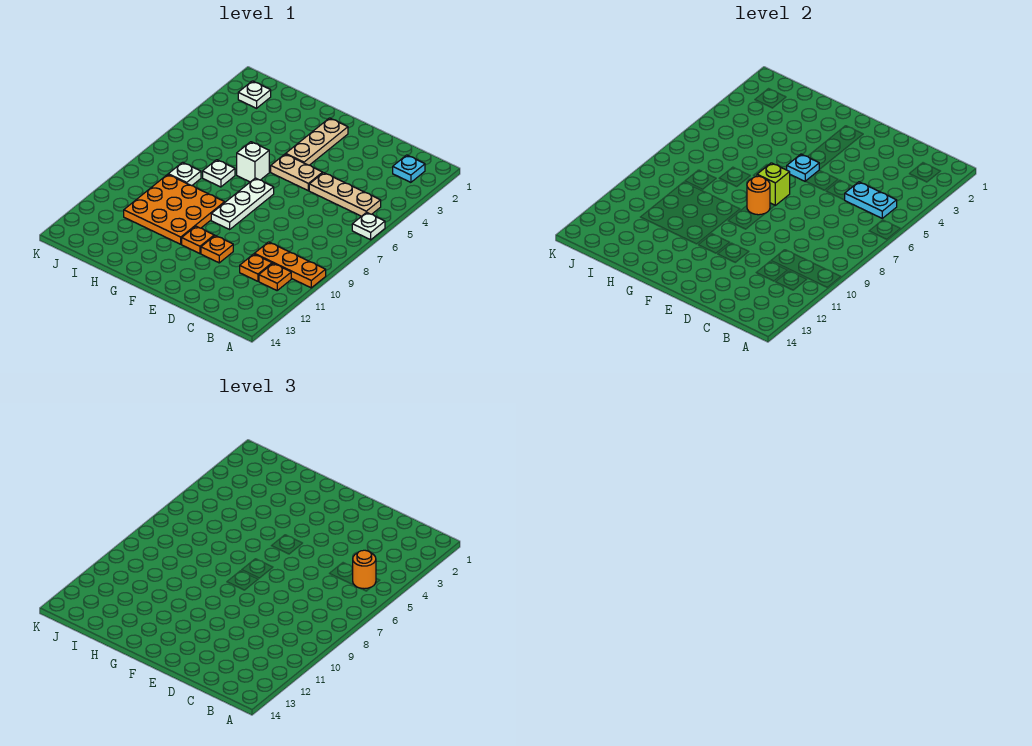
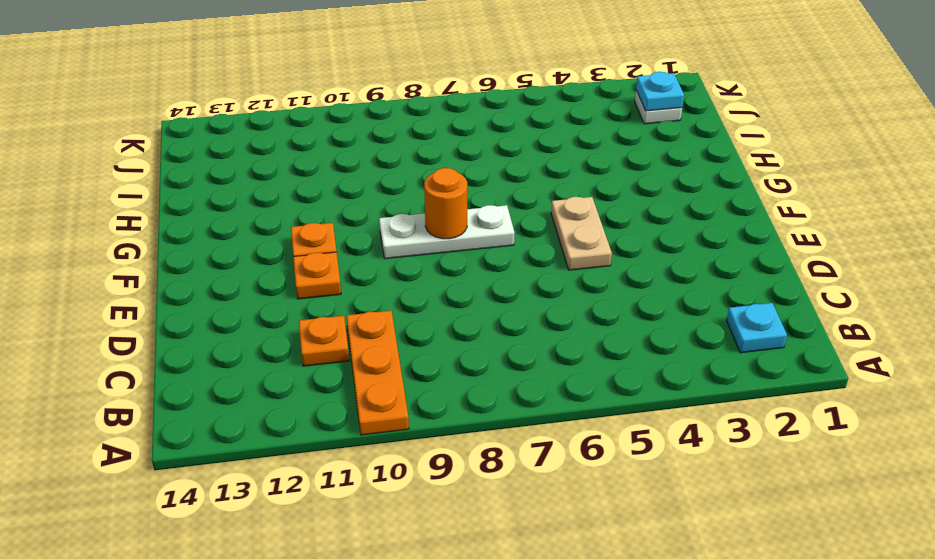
cyan 1x1 plate [636,72,684,111] -> cyan 1x1 plate moved to [787,154,819,181]
none -> white 1x1 plate [352,212,385,240]
none -> tan 1x3 plate [309,173,381,216]
none -> orange 1x1 plate [259,263,291,290]

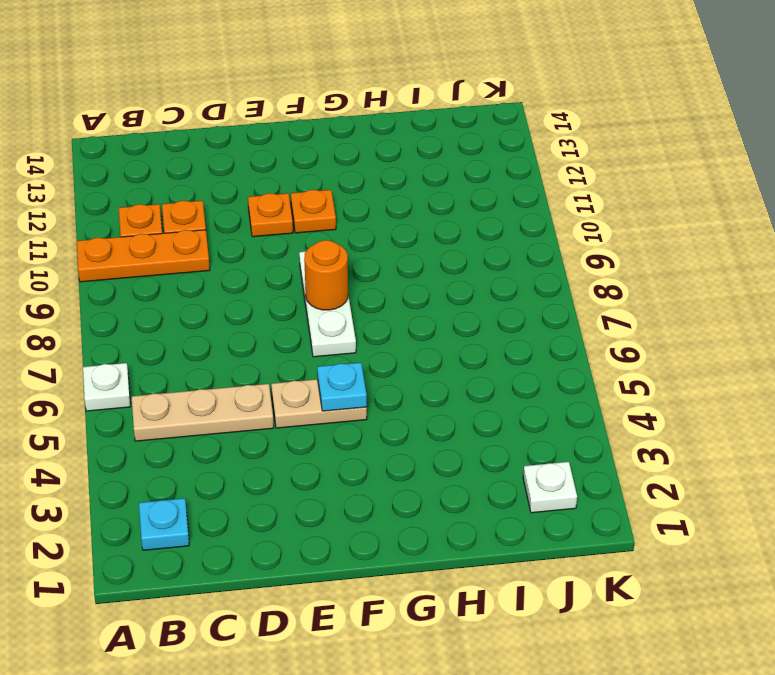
none -> tan 1x3 plate [286,118,348,165]
none -> white 1x1 brick [237,142,269,182]
none -> orange 3x3 plate [124,174,225,244]

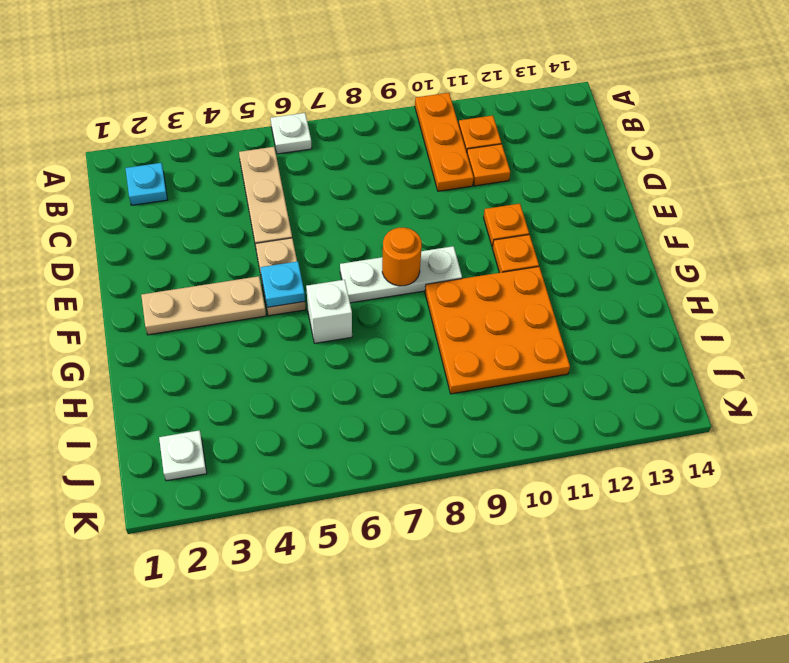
none -> white 1x1 plate [203,160,235,187]
none -> white 1x1 plate [168,162,201,186]
none -> cyan 1x2 plate [845,182,897,218]

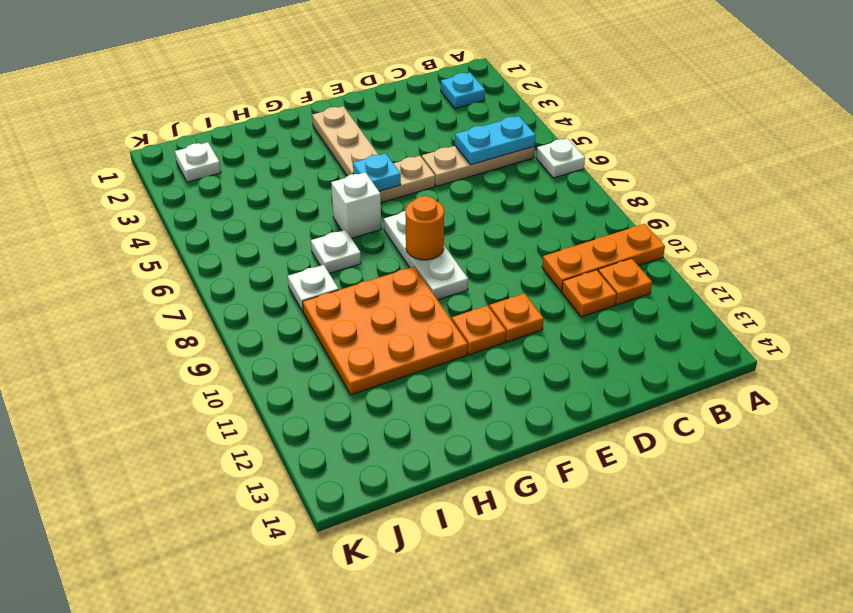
none -> lime 1x1 brick [757,163,790,205]
none -> orange 1x1 round brick [353,550,376,589]

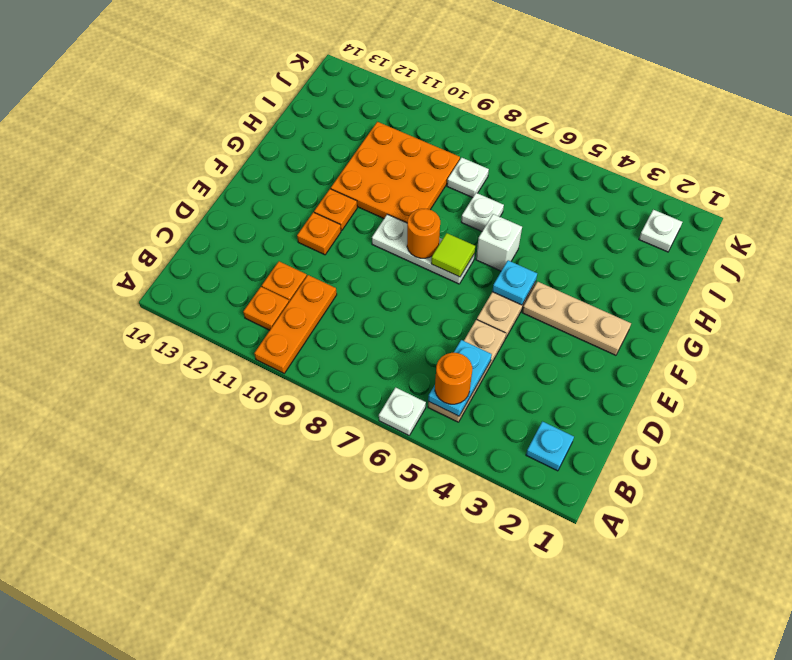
lime 1x1 tile [431,233,475,277] -> lime 1x1 brick [757,163,790,205]

